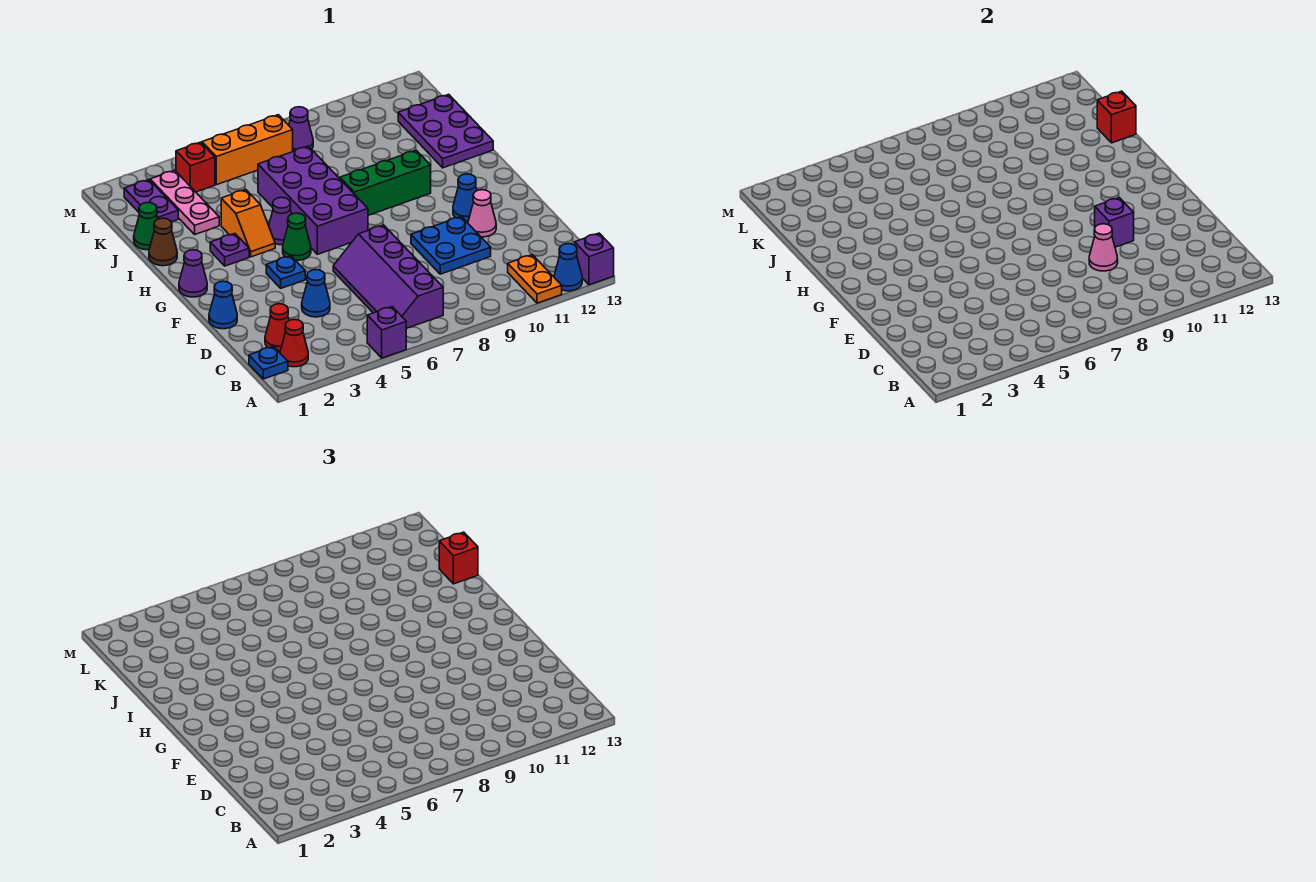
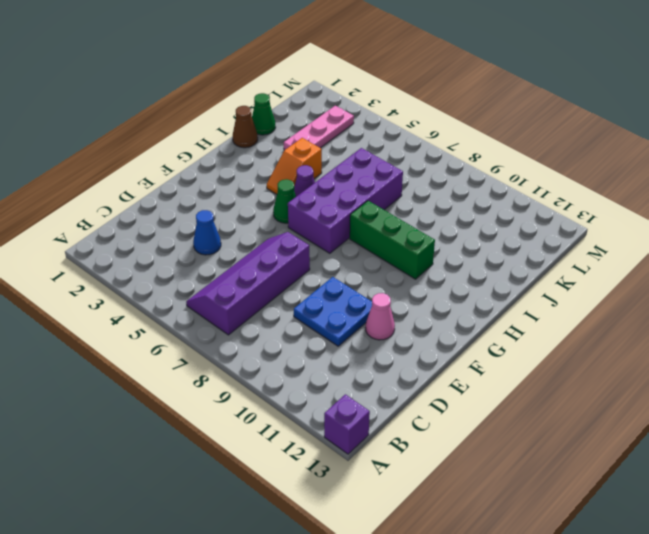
none -> purple 1x1 brick [367,307,406,358]
none -> orange 1x2 plate [508,255,562,303]
none -> blue 1x1 cone [554,244,582,291]
none -> blue 1x1 plate [249,346,288,379]

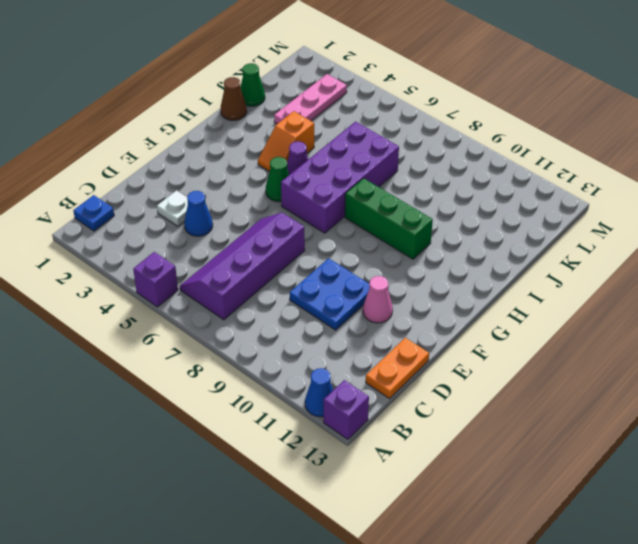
orange 1x2 plate [366,338,429,399] -> orange 1x2 plate moved to [508,255,562,303]
white 1x1 plate [157,191,188,226] -> none
none -> red 1x1 cone [280,320,308,367]
none -> red 1x1 cone [265,304,289,351]
none -> blue 1x1 cone [209,281,237,329]
none -> blue 1x1 plate [266,256,305,288]

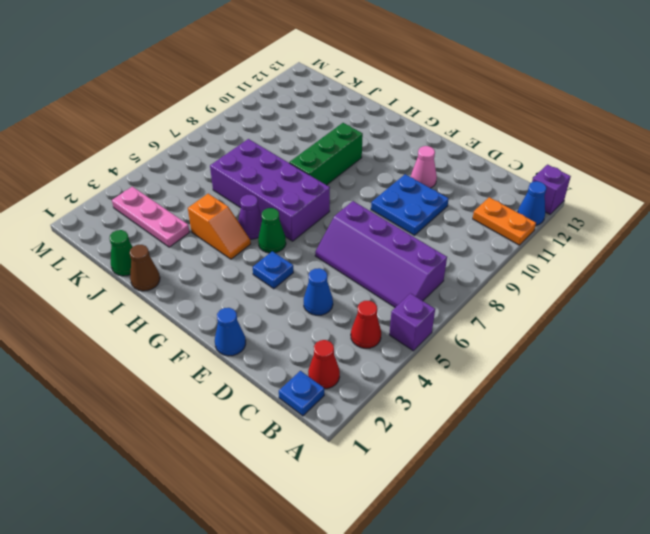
red 1x1 cone [351,301,381,348] -> red 1x1 cone moved to [265,304,289,351]
none -> blue 1x1 cone [453,174,477,221]
none -> purple 1x1 cone [179,250,207,297]
none -> purple 1x1 plate [210,234,249,266]
none -> purple 2x3 plate [398,94,493,168]

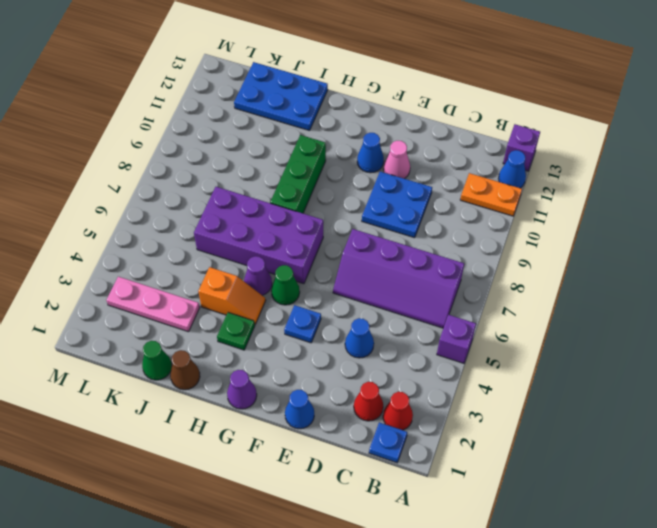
green 1x1 plate [217,312,255,350] -> purple 1x1 plate [210,234,249,266]
blue 2x3 plate [234,62,328,131] -> purple 2x3 plate [398,94,493,168]
none -> purple 1x2 plate [124,179,178,222]
none -> red 1x1 brick [176,142,215,192]
none -> orange 1x3 brick [202,115,293,185]
none -> purple 1x1 cone [289,107,313,151]

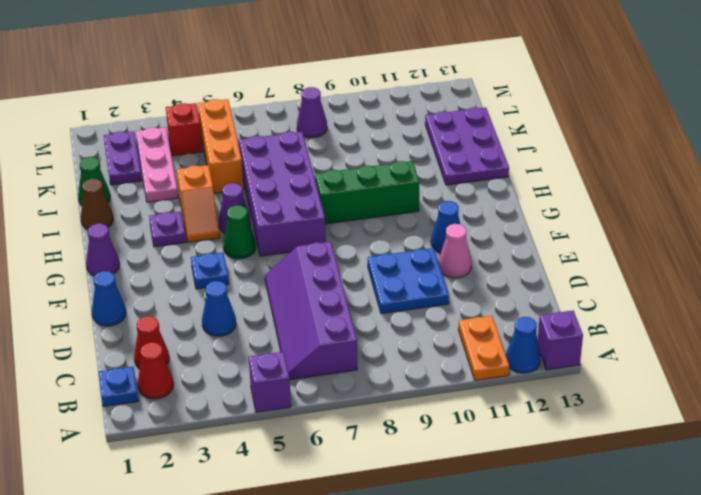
orange 1x3 brick [198,99,244,193] -> orange 1x3 brick turned to [202,115,293,185]
none -> pink 1x1 cone [1089,224,1118,271]
none -> purple 1x1 brick [1095,198,1134,247]
none -> red 1x1 brick [1097,91,1136,143]
none -> red 1x1 brick [439,532,478,584]

